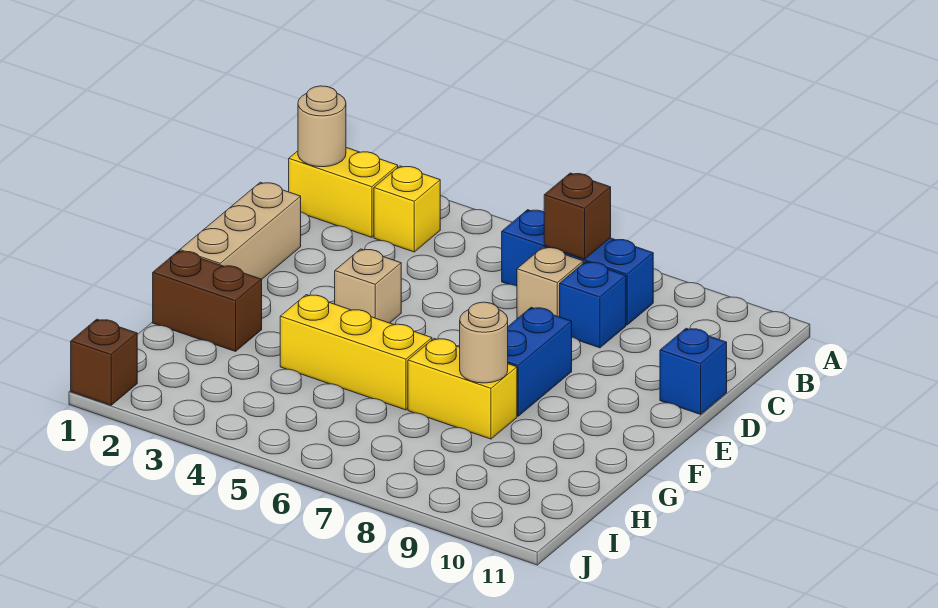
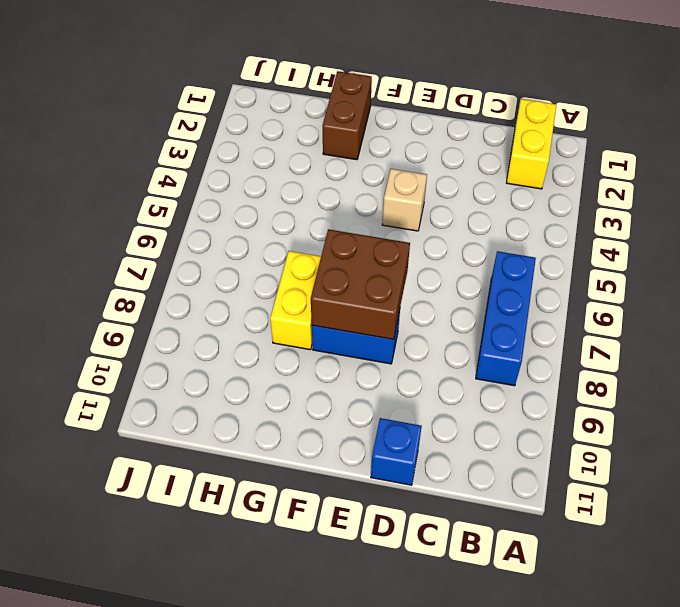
brown 2x2 brick [311,229,410,339] -> none
none -> yellow 1x1 brick [374,166,440,252]
none -> tan 1x1 brick [517,247,583,319]
none -> blue 1x1 brick [560,262,626,348]

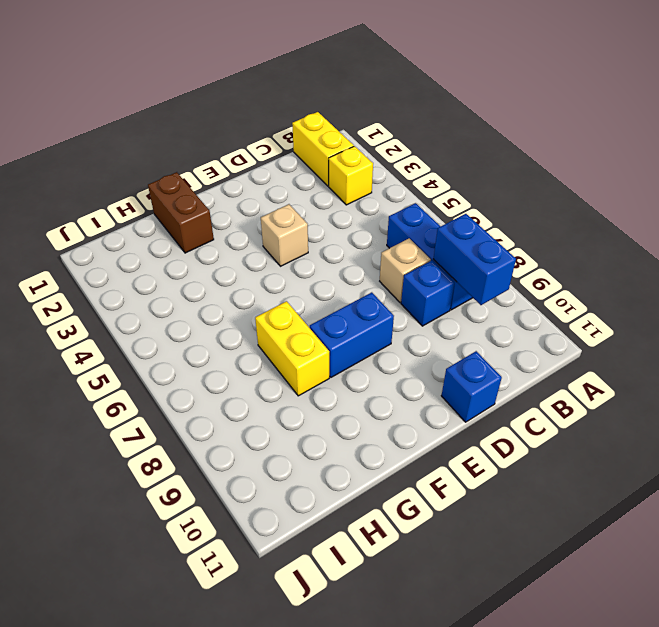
blue 1x2 brick [434,214,516,305] -> none
none -> tan 1x3 brick [180,182,301,279]
none -> yellow 1x3 brick [280,295,432,410]
none -> brown 1x1 brick [71,319,137,405]

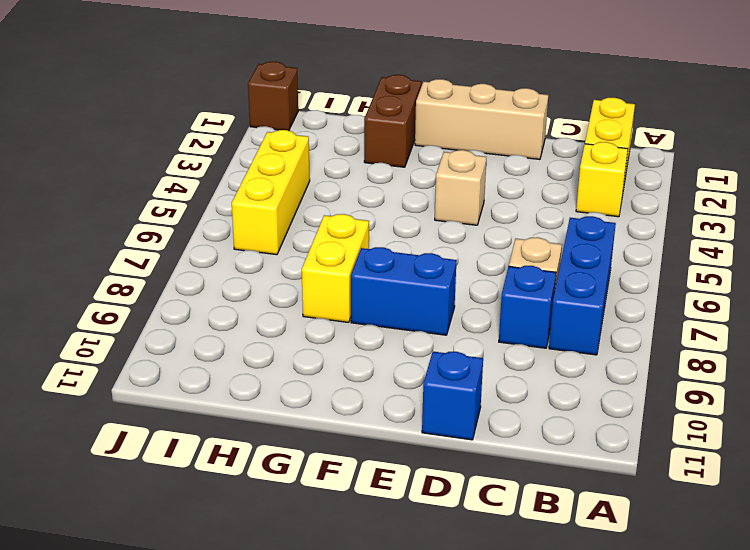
yellow 1x3 brick [232,130,310,255] -> yellow 1x3 brick moved to [280,295,432,410]
none -> tan 1x1 round brick [298,86,346,167]
none -> brown 1x1 brick [544,173,611,259]
none -> tan 1x1 round brick [460,302,508,383]

